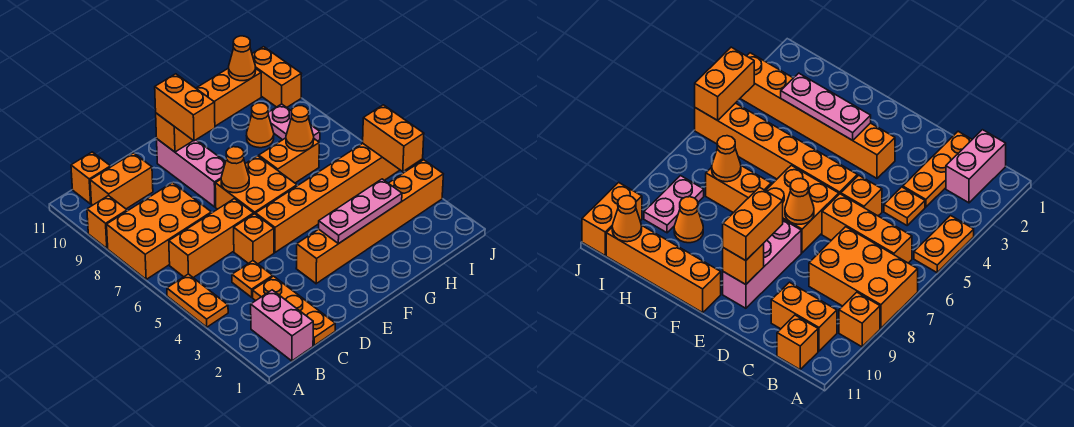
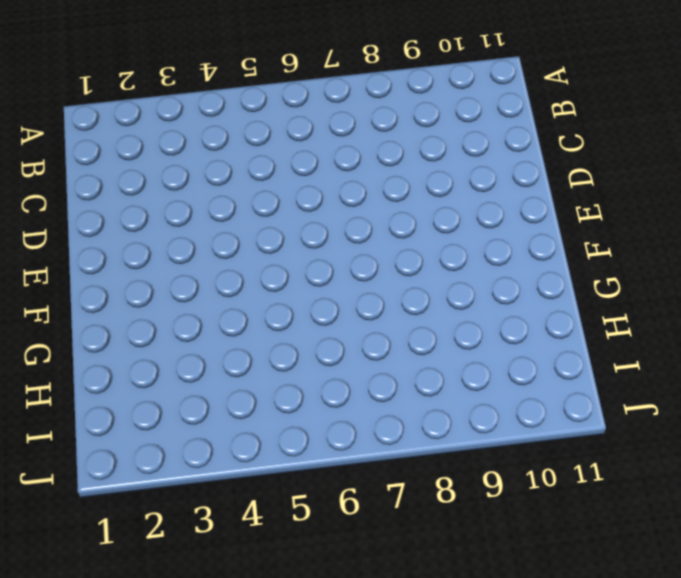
none -> orange 1x2 plate [167,274,228,327]
none -> orange 2x3 brick [107,182,211,279]
none -> orange 1x1 brick [87,195,127,248]

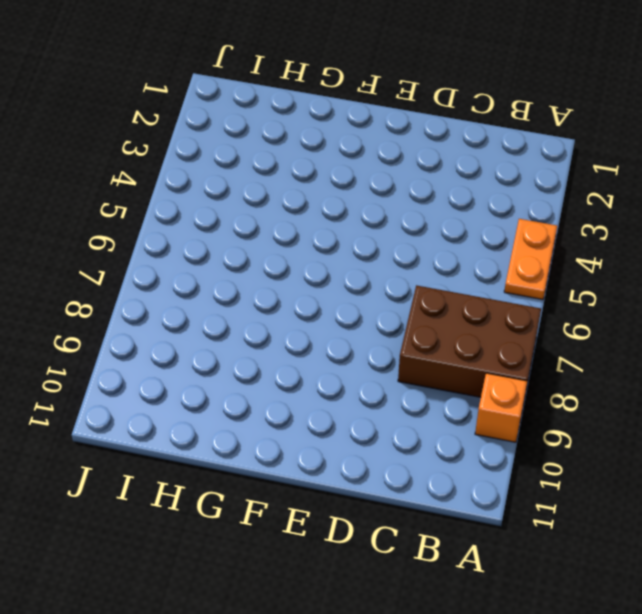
brown 2x3 brick [398,285,541,397] -> orange 2x3 brick [107,182,211,279]
none -> pink 1x2 brick [251,290,313,361]
none -> orange 1x3 brick [169,199,254,278]
none -> orange 1x2 brick [90,153,153,209]

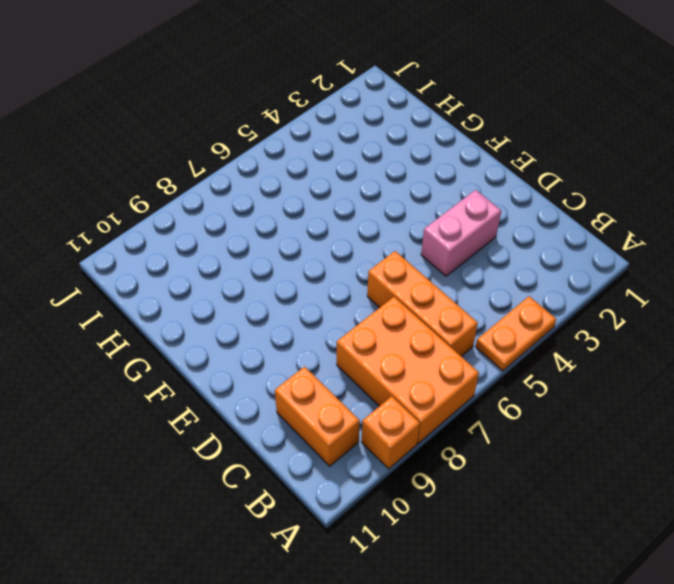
pink 1x2 brick [421,190,501,276] -> pink 1x2 brick moved to [251,290,313,361]
none -> orange 1x1 brick [71,152,111,204]
none -> orange 1x3 plate [253,276,335,346]
none -> orange 1x1 plate [232,261,273,297]

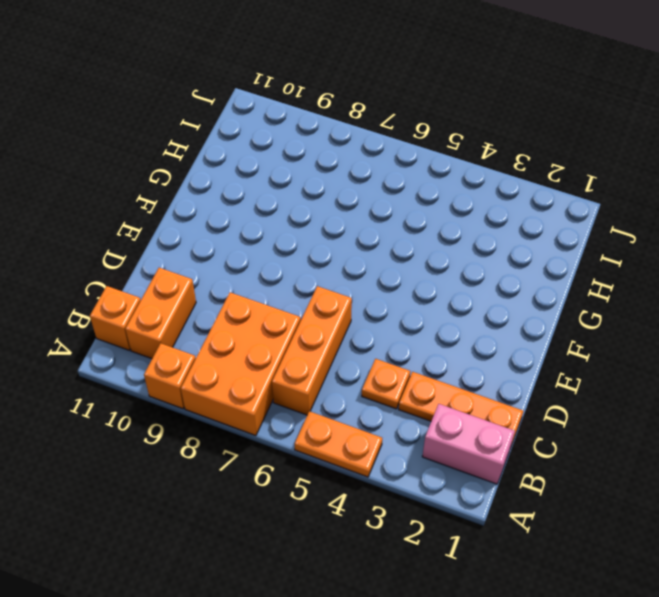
none -> orange 1x1 brick [234,214,274,264]
none -> orange 1x6 brick [296,160,443,284]
none -> orange 1x6 brick [256,144,400,252]

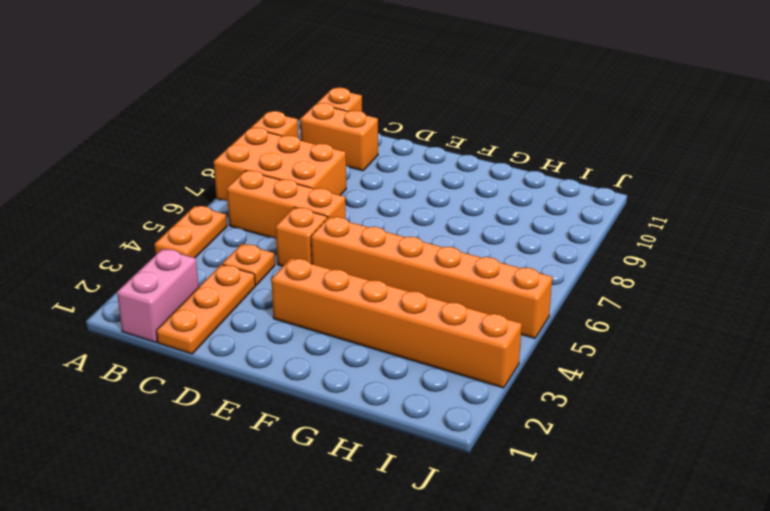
none -> orange 2x2 brick [215,156,297,214]
none -> pink 1x3 brick [157,139,225,207]
none -> orange 1x4 brick [196,68,261,126]

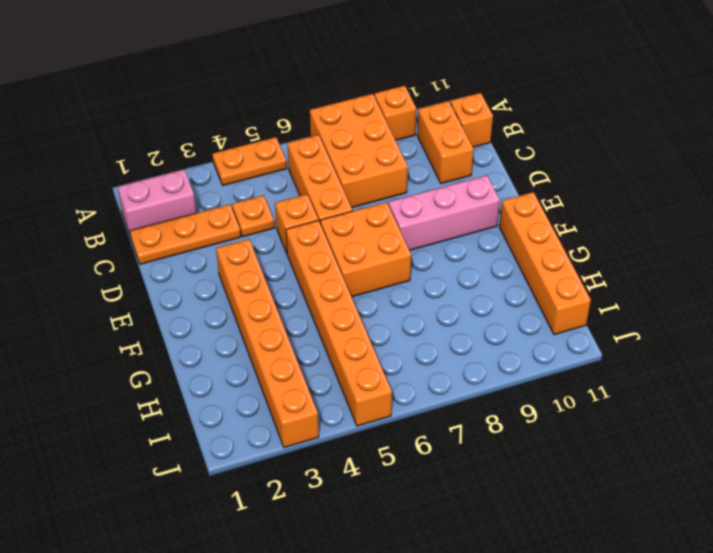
none -> orange 1x2 brick [259,138,319,183]
none -> orange 1x1 cone [247,103,274,148]
none -> pink 1x2 plate [268,104,320,141]

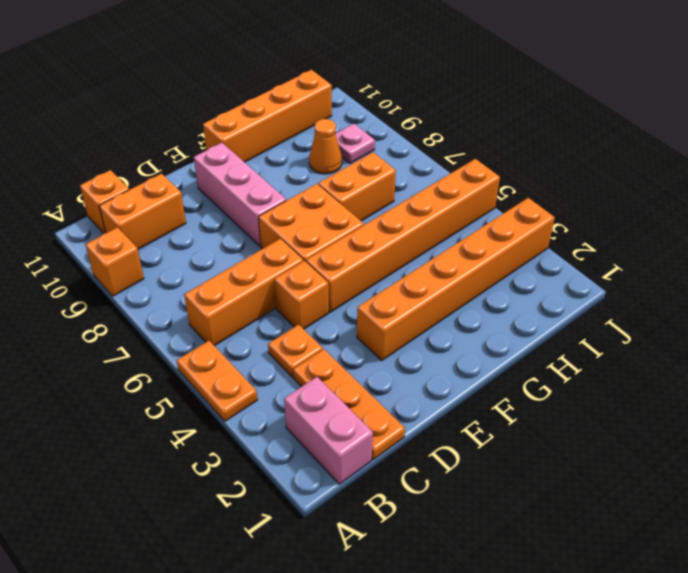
pink 1x1 plate [335,124,375,163] -> pink 1x2 plate [268,104,320,141]
none -> orange 2x3 brick [107,182,211,279]
none -> orange 1x2 brick [252,47,301,107]
none -> orange 1x1 cone [221,147,249,193]

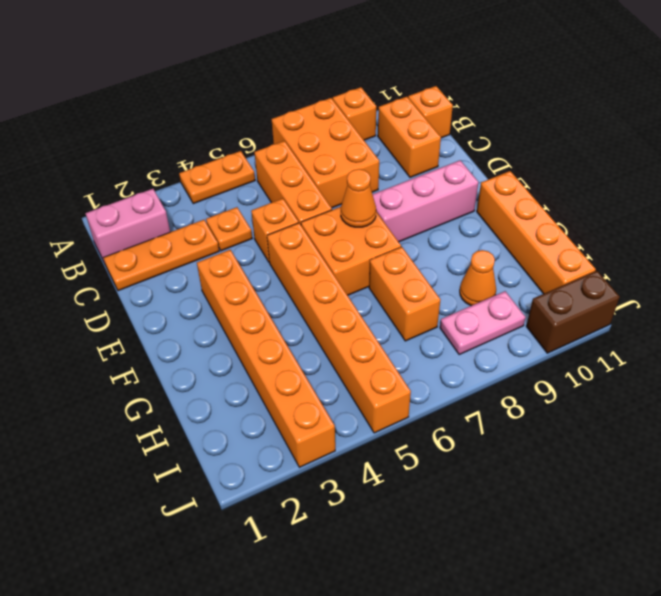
brown 1x2 brick [526,271,620,353] -> orange 1x2 brick [252,47,301,107]
none -> orange 1x1 brick [156,113,193,152]
none -> pink 1x3 plate [319,179,402,244]
none -> orange 1x1 cone [286,106,314,151]

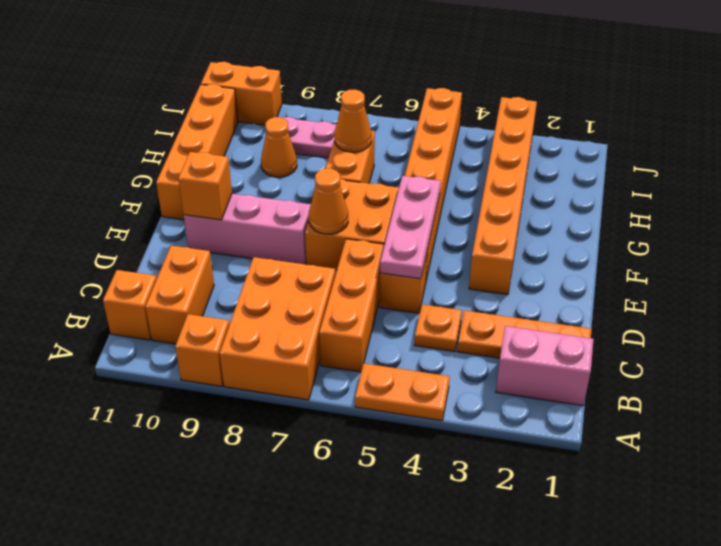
pink 1x3 plate [380,176,441,279] -> pink 1x3 plate moved to [319,179,402,244]
none -> orange 1x1 cone [229,36,256,81]
none -> orange 1x2 brick [363,105,424,172]
none -> orange 1x2 brick [155,74,215,141]

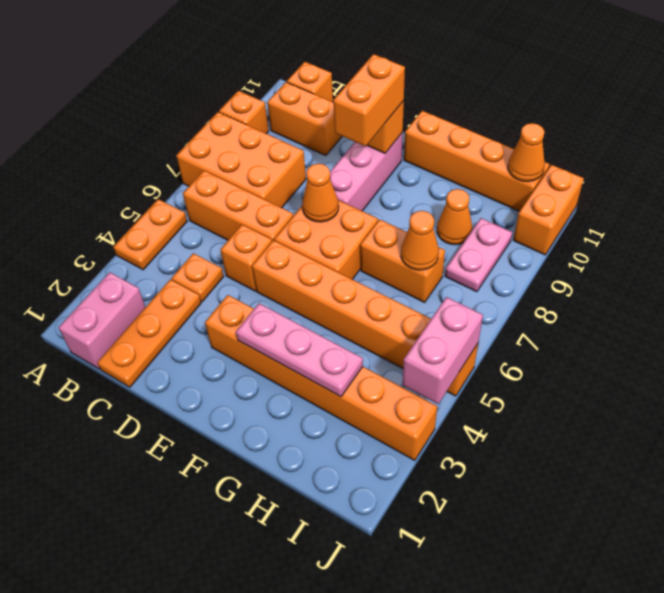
pink 1x2 brick [402,297,483,404] -> orange 1x2 brick [363,105,424,172]

